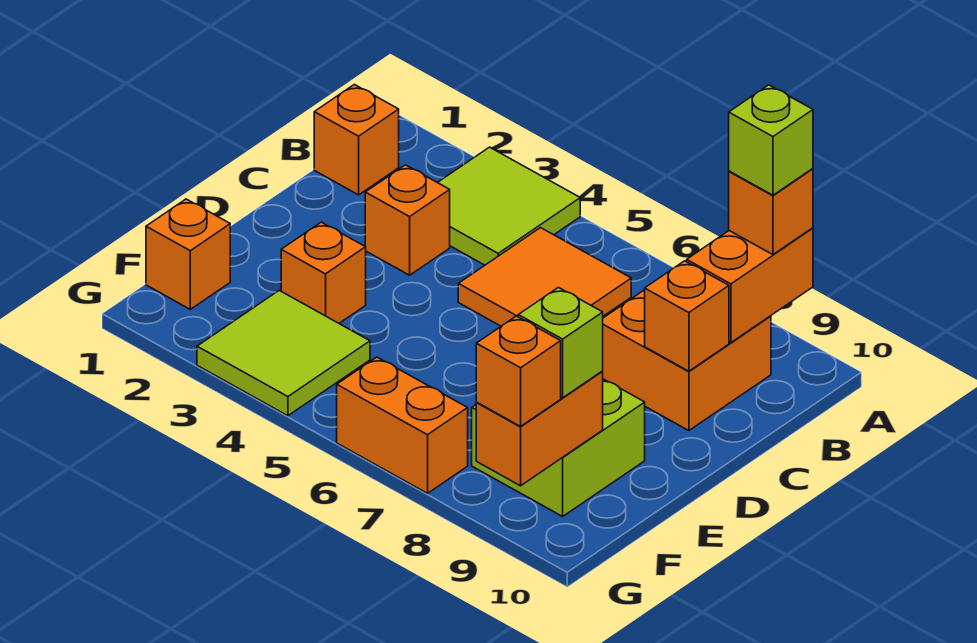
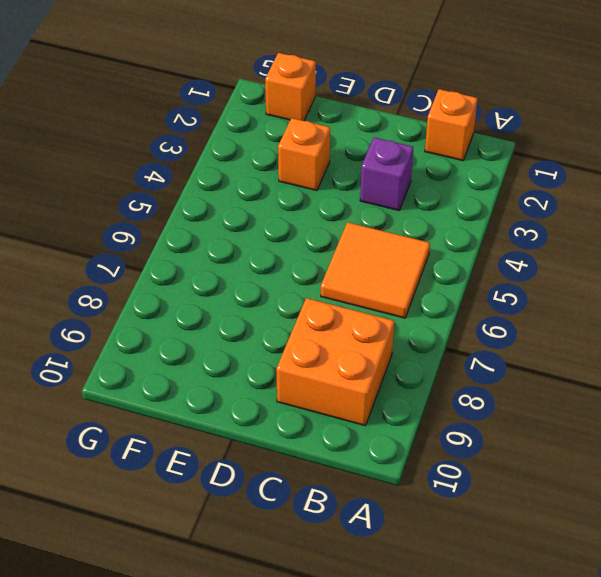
purple 1x1 brick [360,137,413,210] -> orange 1x1 brick [365,165,450,275]
none -> lime 2x2 tile [438,147,580,265]
none -> lime 2x2 brick [472,379,645,516]
none -> lime 2x2 tile [197,290,370,416]

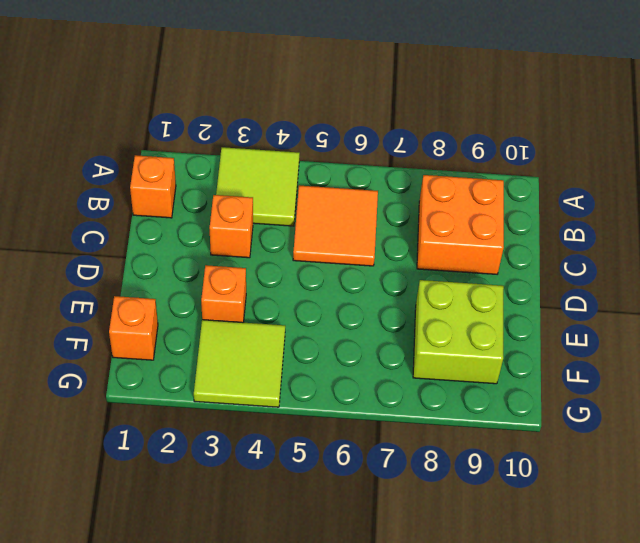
none -> orange 1x2 brick [337,357,468,493]
none -> orange 1x2 brick [687,228,813,343]
none -> orange 1x1 brick [645,261,729,371]

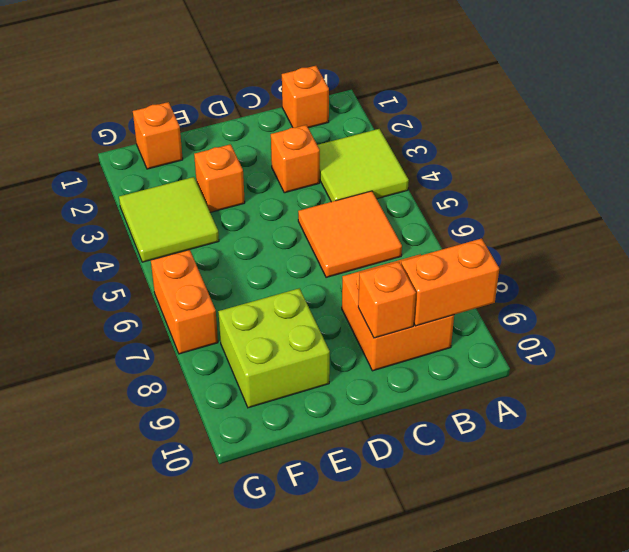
none -> orange 1x2 brick [476,372,603,486]
none -> orange 1x1 brick [729,169,813,255]
none -> lime 1x1 brick [518,288,603,398]

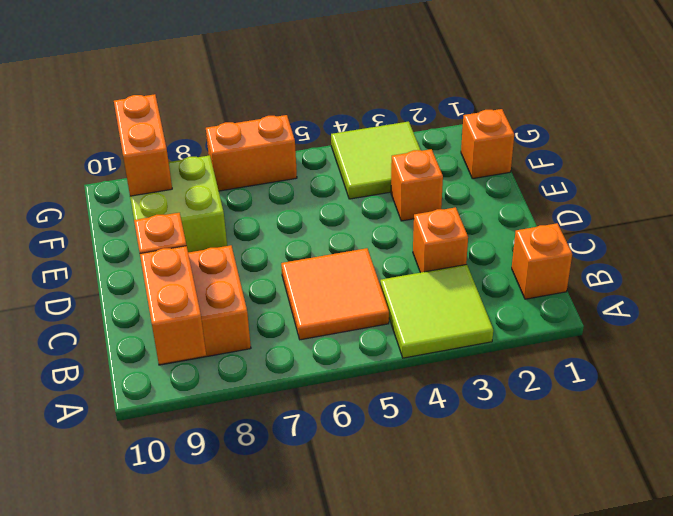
none -> orange 1x1 brick [729,169,813,255]
none -> lime 1x1 brick [518,288,603,398]
none -> orange 1x1 brick [476,316,561,426]

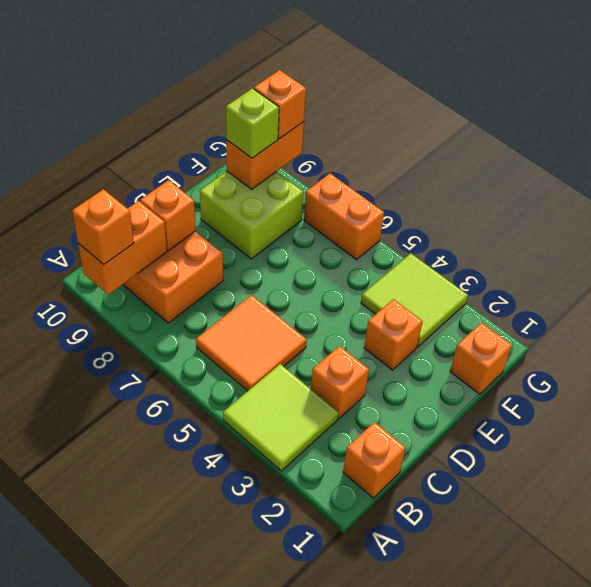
none -> lime 1x1 brick [729,85,813,195]

